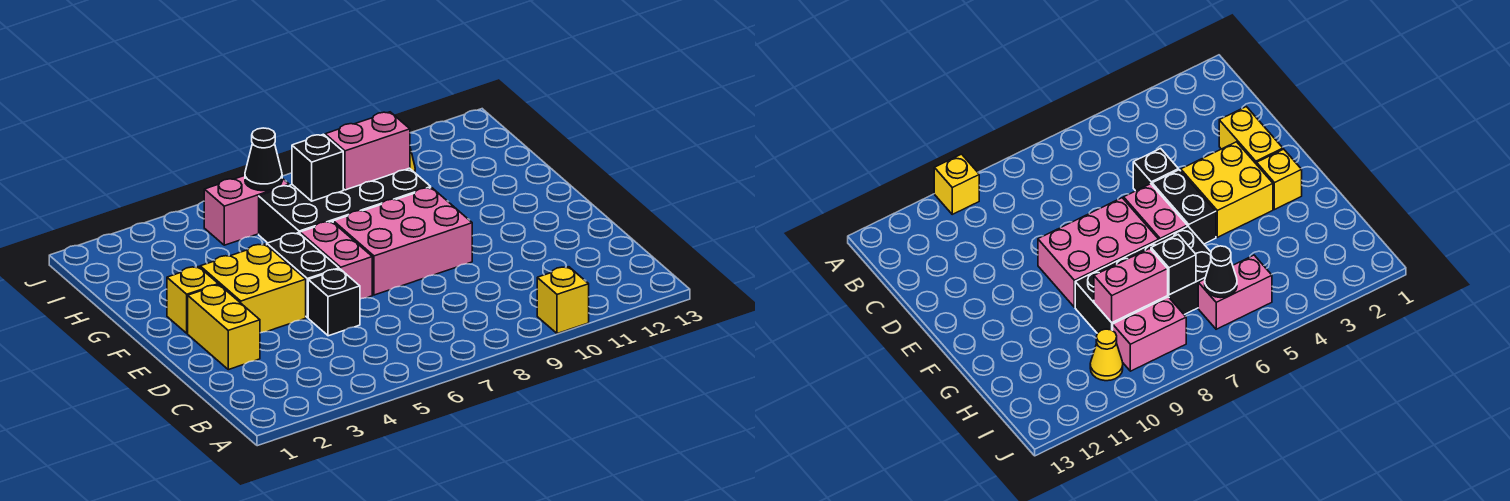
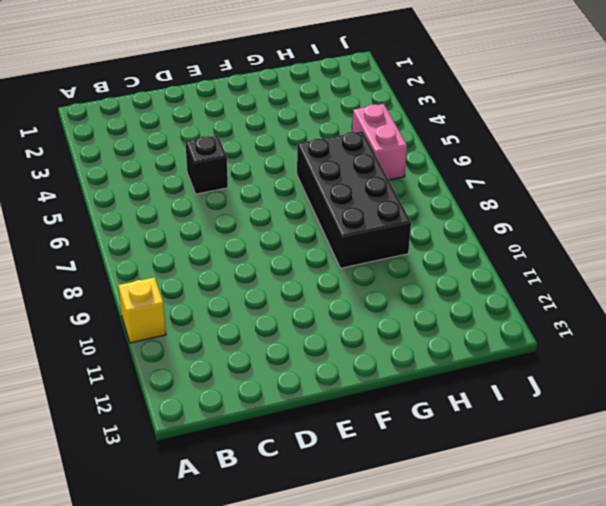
none -> yellow 1x2 brick [188,285,260,370]
none -> yellow 2x2 brick [200,244,306,333]
none -> black 1x2 brick [267,233,339,318]

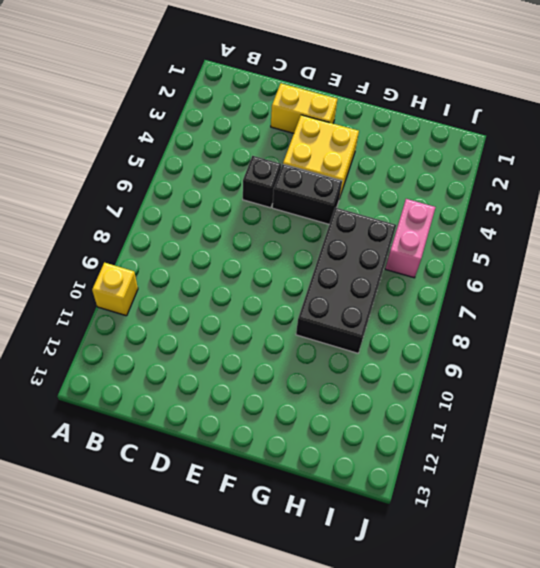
none -> pink 1x2 brick [300,221,372,299]
none -> pink 2x3 brick [333,188,472,295]
none -> yellow 1x1 brick [167,267,218,333]

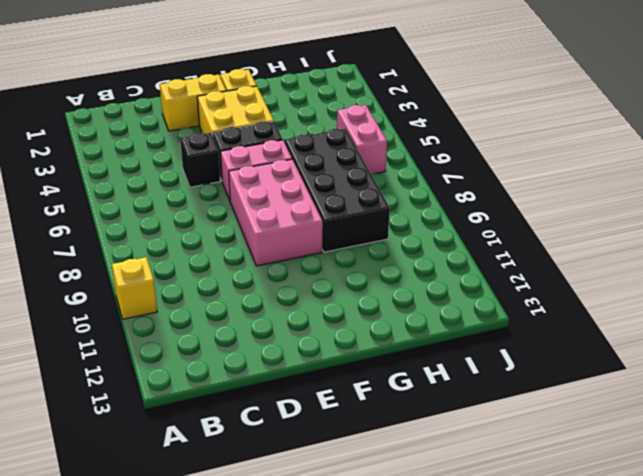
none -> pink 1x2 brick [1113,297,1186,371]
none -> yellow 1x1 cone [1090,329,1123,381]
none -> black 1x1 brick [292,134,343,201]

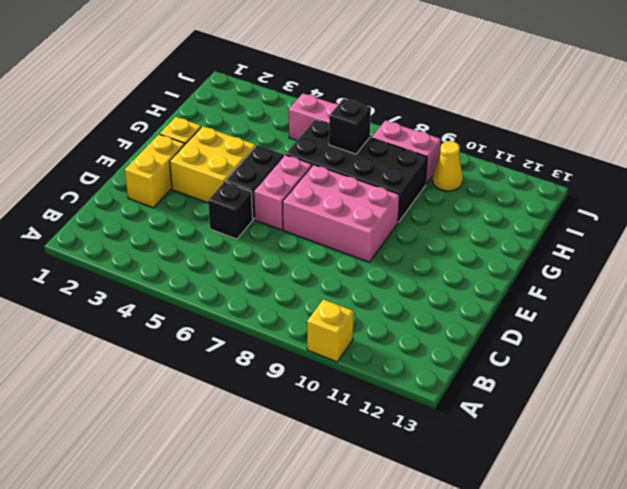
none -> pink 1x2 brick [325,112,410,190]
none -> black 1x1 cone [245,128,282,191]

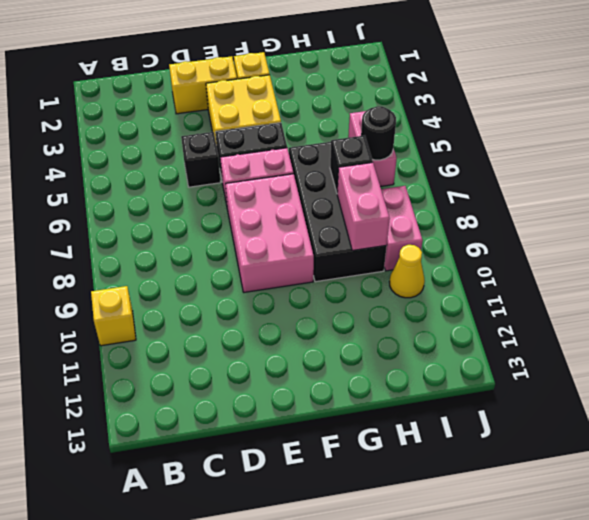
black 1x1 round brick [361,106,396,160] -> black 1x1 cone [245,128,282,191]

